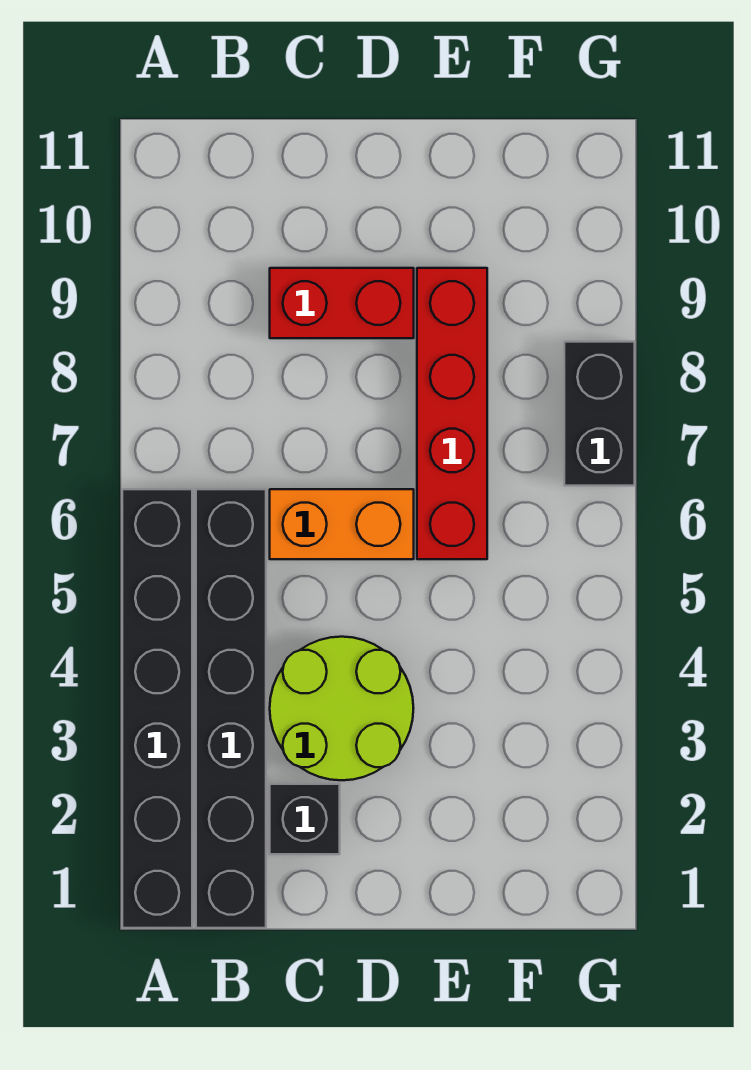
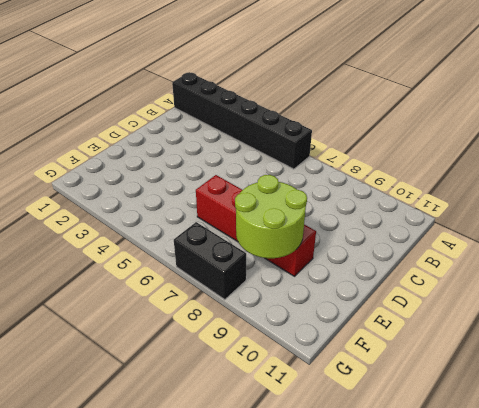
lime 2x2 round brick [235,175,307,258] -> lime 2x2 round brick moved to [270,637,413,780]
none -> black 1x6 brick [196,489,266,928]
none -> black 1x1 brick [270,784,340,854]

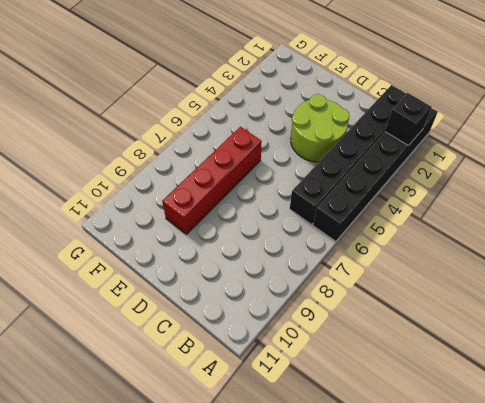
black 1x1 brick [385,93,432,146] -> black 1x1 brick moved to [270,784,340,854]
none -> orange 1x2 brick [270,489,414,559]
none -> red 1x2 brick [270,268,414,338]

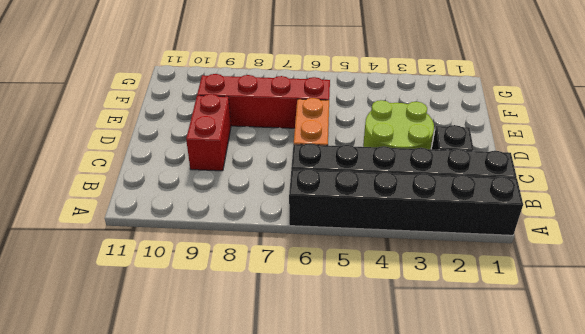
none -> black 1x2 brick [564,342,635,486]

